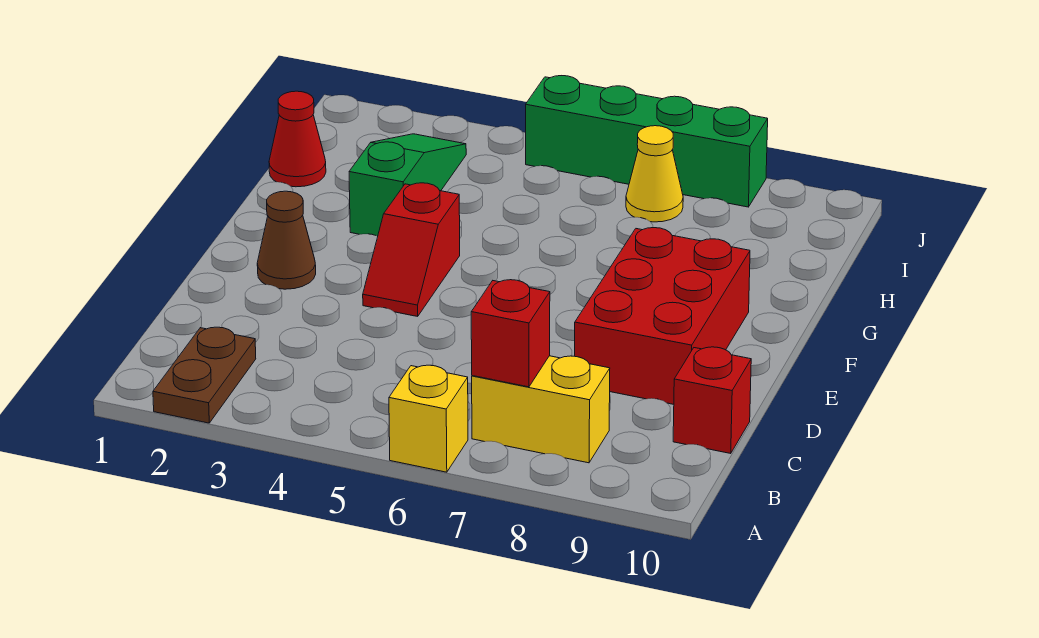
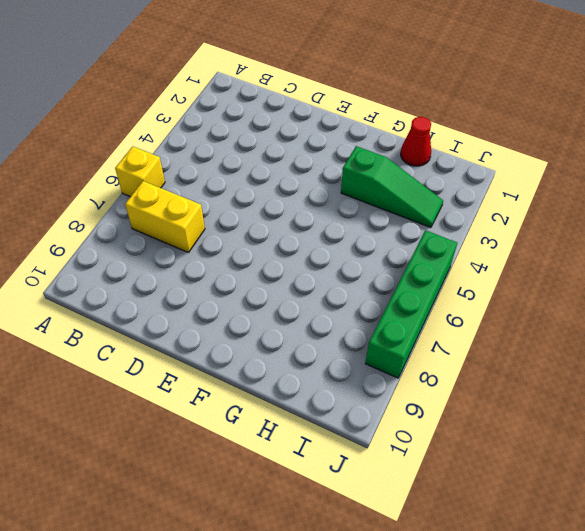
yellow 1x2 brick [125,181,205,252] -> yellow 1x2 brick turned to [472,356,610,463]
none -> brown 1x2 plate [153,327,256,423]
none -> red 1x1 brick [673,347,751,453]
none -> red 2x3 brick [575,228,750,404]

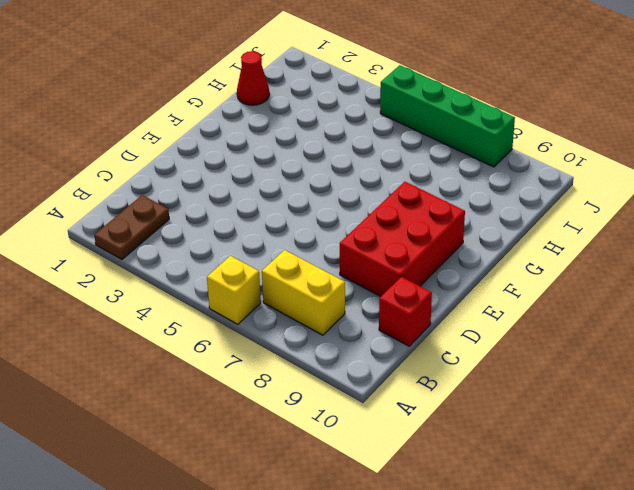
none -> brown 1x1 cone [257,191,316,289]
none -> red 1x2 slope [363,183,460,316]
none -> green 1x3 slope [349,134,466,236]

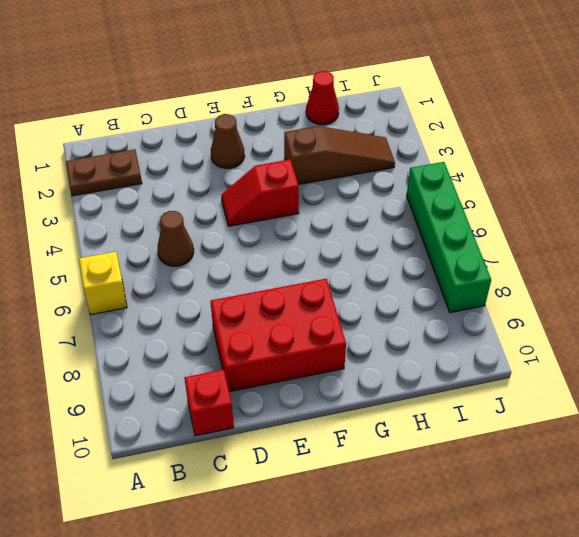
brown 1x1 cone [158,211,194,266] -> none
brown 1x3 slope [284,126,395,185] -> green 1x3 slope [349,134,466,236]
none -> yellow 1x2 brick [472,356,610,463]
none -> yellow 1x1 cone [626,126,683,222]
none -> red 1x1 brick [471,280,550,387]

